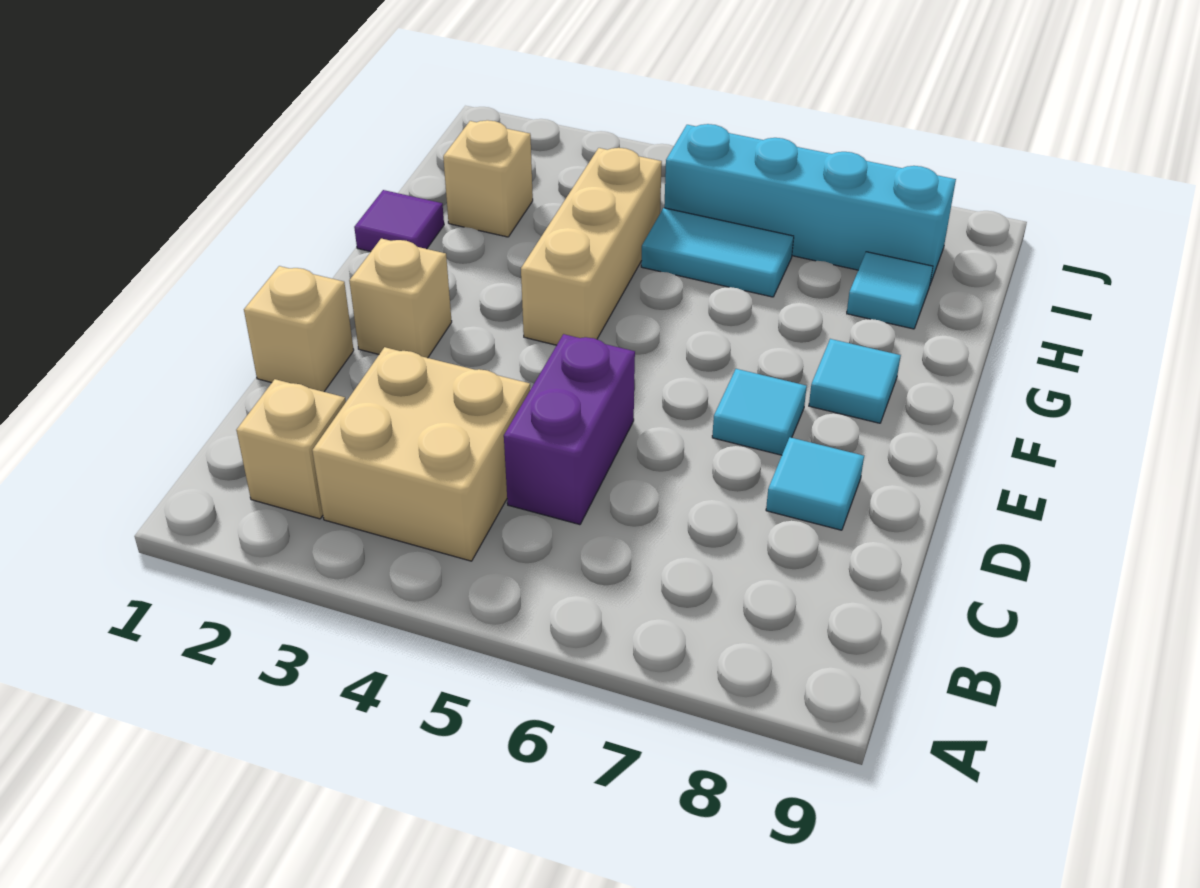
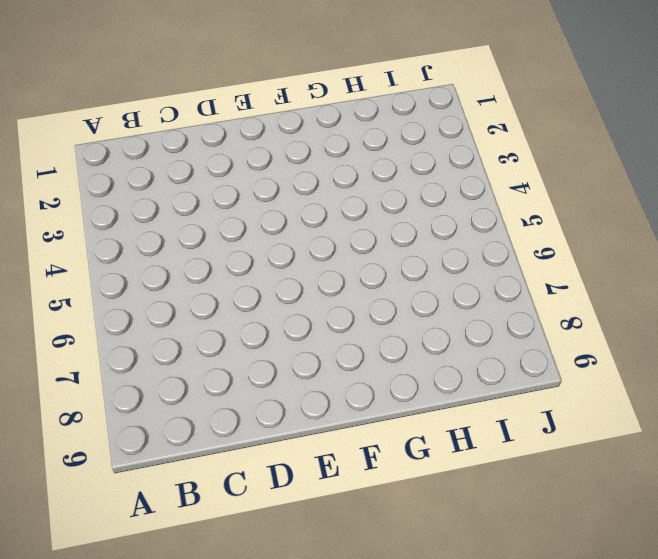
none -> tan 1x1 brick [236,379,346,519]
none -> tan 2x2 brick [312,347,530,561]
none -> purple 1x2 brick [504,334,635,525]

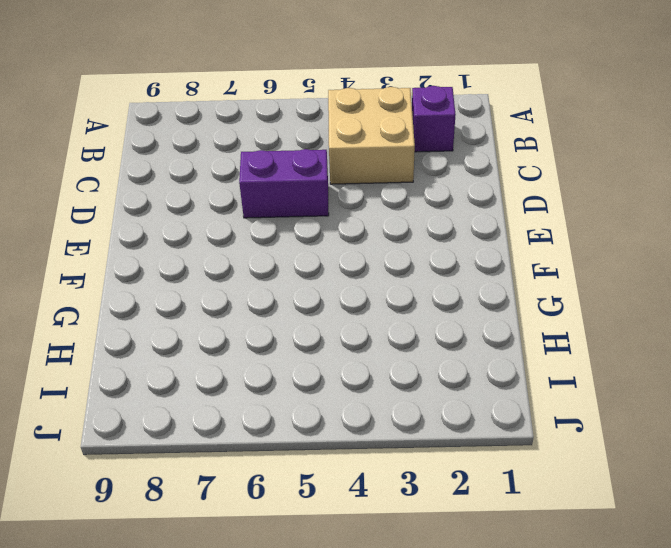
purple 1x1 brick [412,86,456,152] -> tan 1x1 brick [236,379,346,519]
purple 1x2 brick [239,149,329,218] -> purple 1x2 brick turned to [504,334,635,525]
none -> tan 1x1 brick [244,266,354,392]
none -> cyan 1x1 tile [766,437,864,530]
none -> tan 1x1 brick [349,239,452,358]

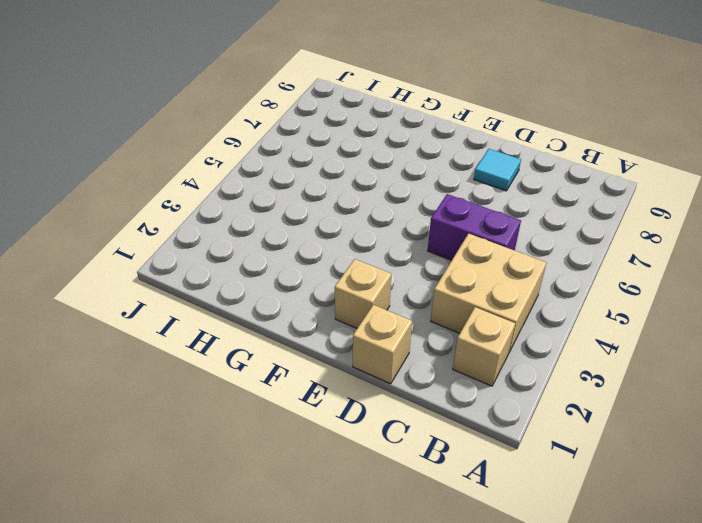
none -> cyan 1x1 tile [712,369,807,455]
none -> tan 1x3 brick [521,148,662,345]
none -> cyan 1x1 tile [809,339,901,423]

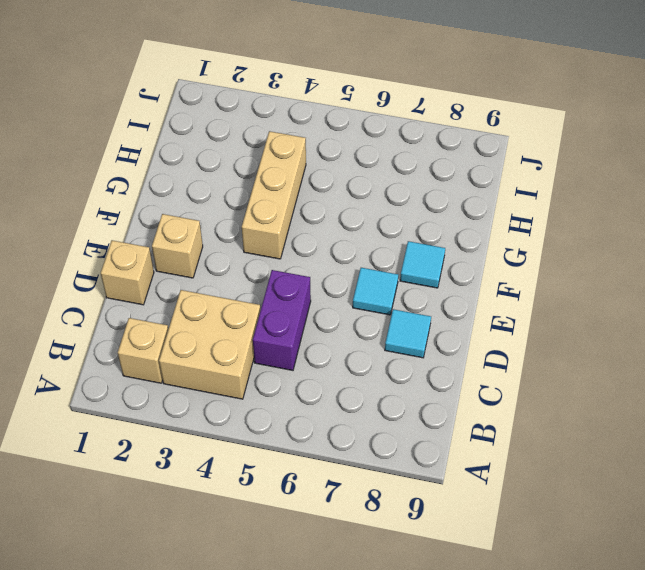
none -> purple 1x1 tile [354,190,444,252]
none -> tan 1x1 brick [443,120,533,237]
none -> cyan 1x2 tile [641,208,794,297]

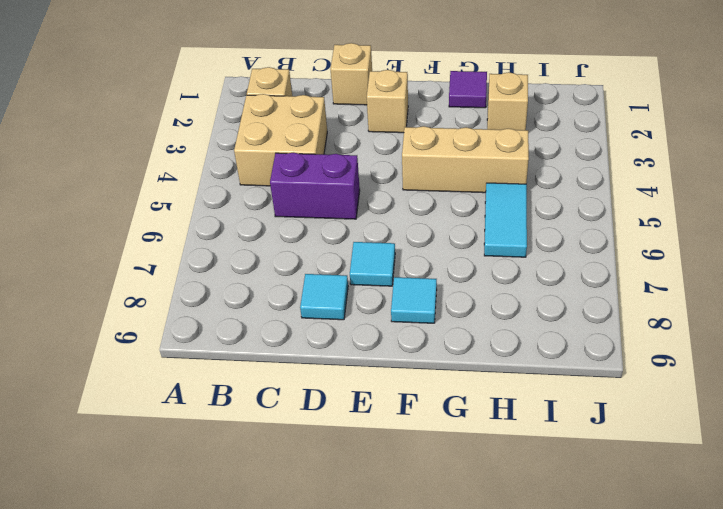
none -> cyan 1x1 tile [847,252,933,329]
none -> cyan 1x4 brick [664,124,956,284]

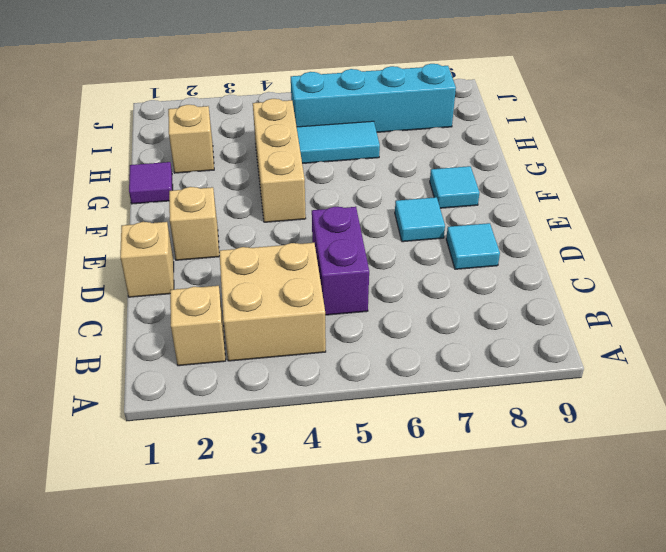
none -> cyan 1x1 tile [847,252,933,329]

